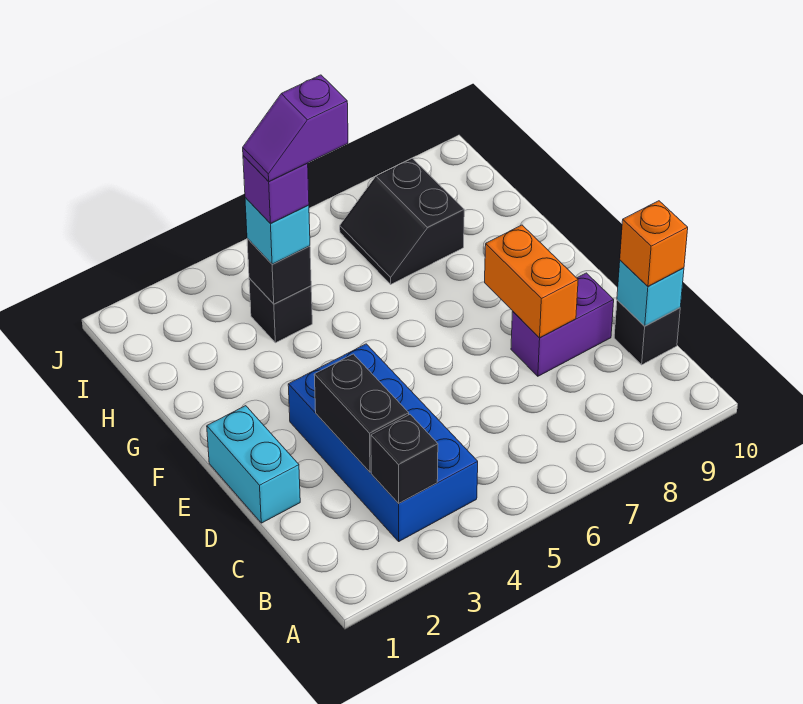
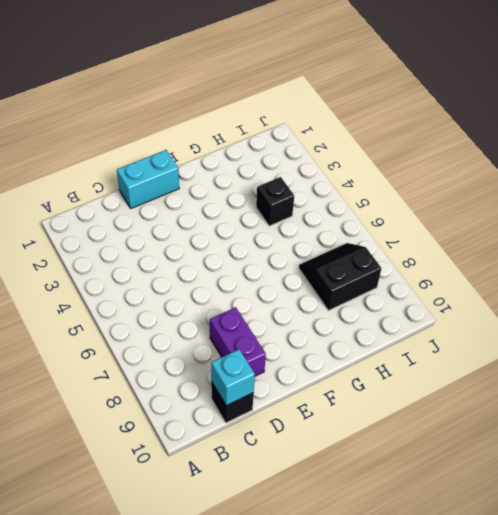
none -> blue 2x4 brick [288,344,478,541]
none -> black 1x1 brick [371,415,438,503]
none -> black 1x2 brick [314,354,409,472]

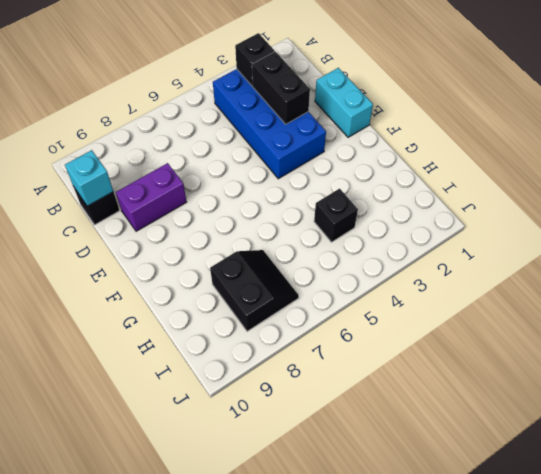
none -> orange 1x2 brick [485,225,578,338]
none -> black 1x1 brick [247,239,311,304]
none -> orange 1x1 brick [620,201,688,286]

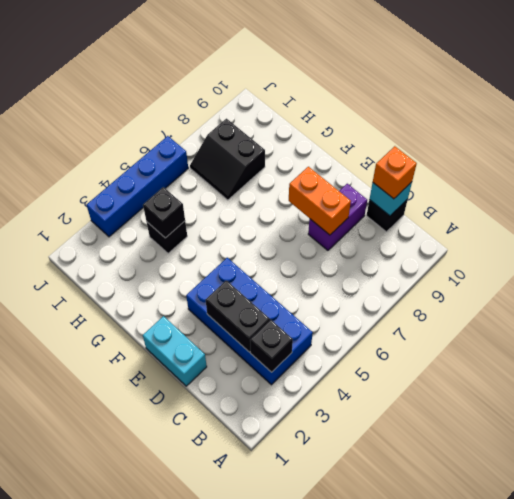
blue 1x4 brick [87,136,188,237] -> none
none -> cyan 1x1 brick [245,197,310,264]
none -> purple 1x1 brick [243,156,309,223]
none -> purple 1x2 slope [243,75,348,182]

